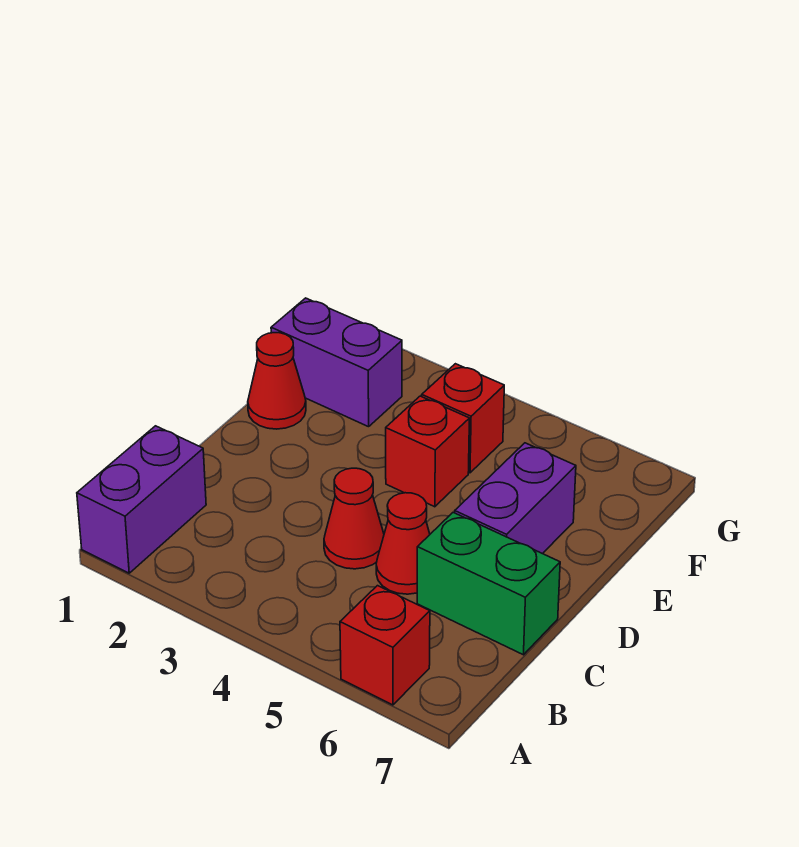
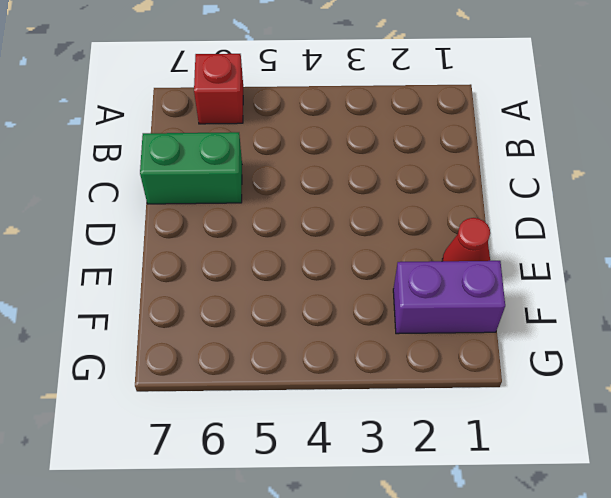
none -> purple 1x2 brick [77,426,206,573]
none -> red 1x1 cone [324,468,384,569]

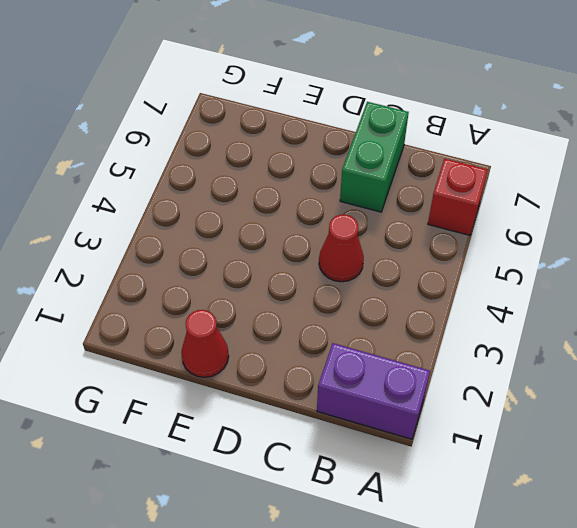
none -> red 1x1 cone [376,493,430,594]
none -> purple 1x2 brick [455,443,576,554]

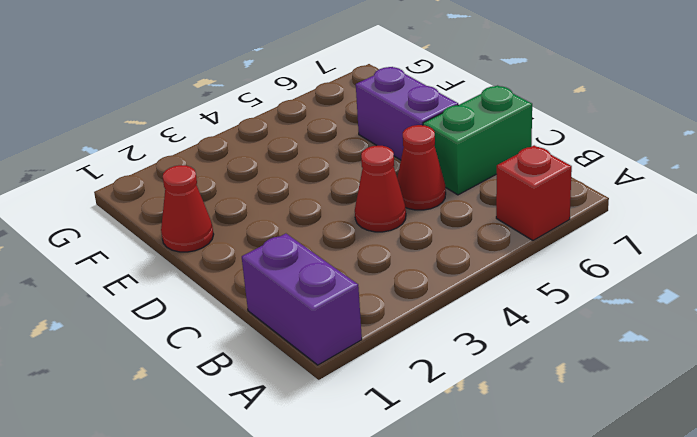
none -> red 1x1 brick [386,396,469,507]
none -> purple 1x2 brick [271,298,402,427]

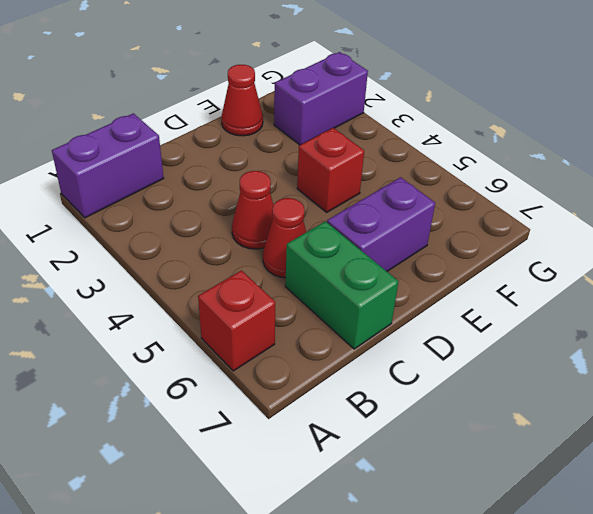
purple 1x2 brick [274,52,368,145] -> purple 1x2 brick turned to [271,298,402,427]
none -> red 1x1 brick [422,364,504,473]

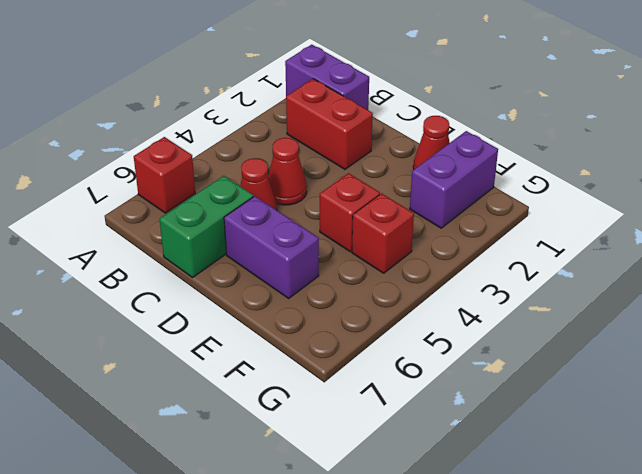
red 1x2 brick [286,79,373,169] -> none

